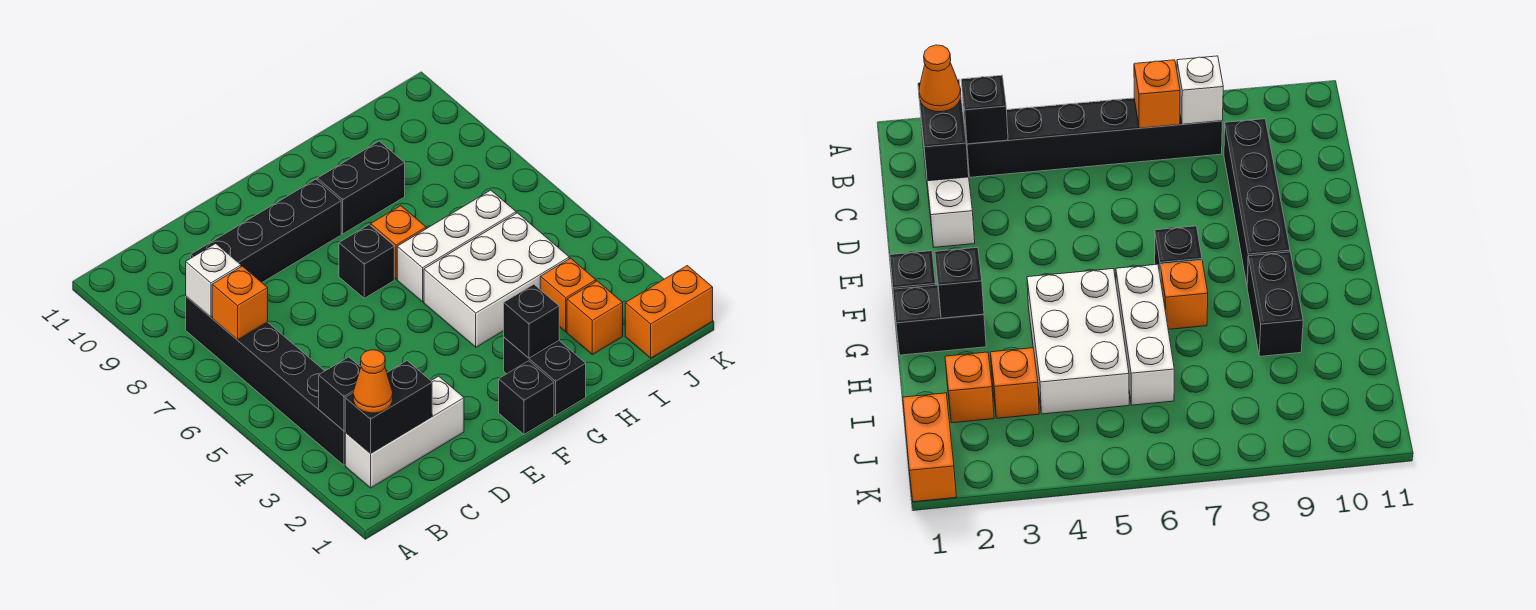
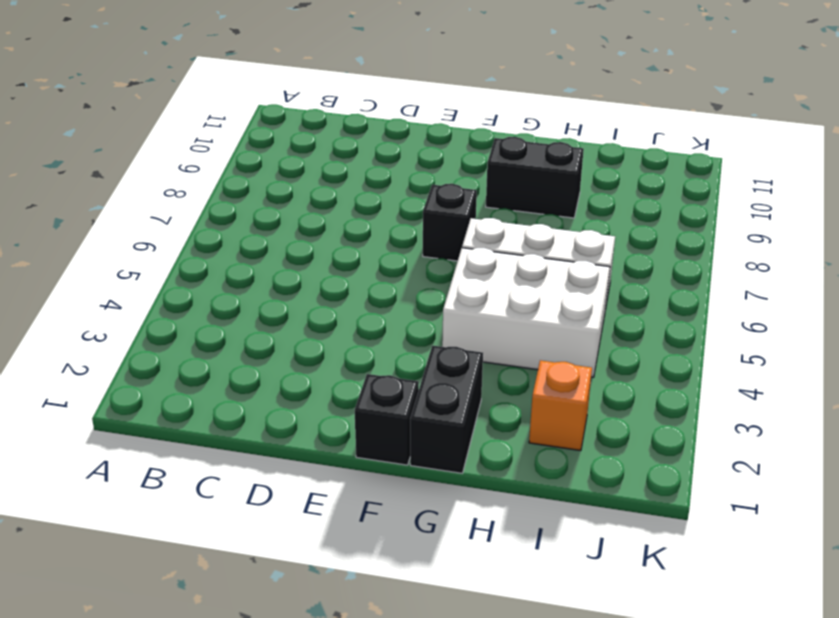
none -> white 1x3 brick [345,376,464,488]
none -> black 1x6 brick [186,297,346,465]
none -> black 1x4 brick [191,179,341,282]

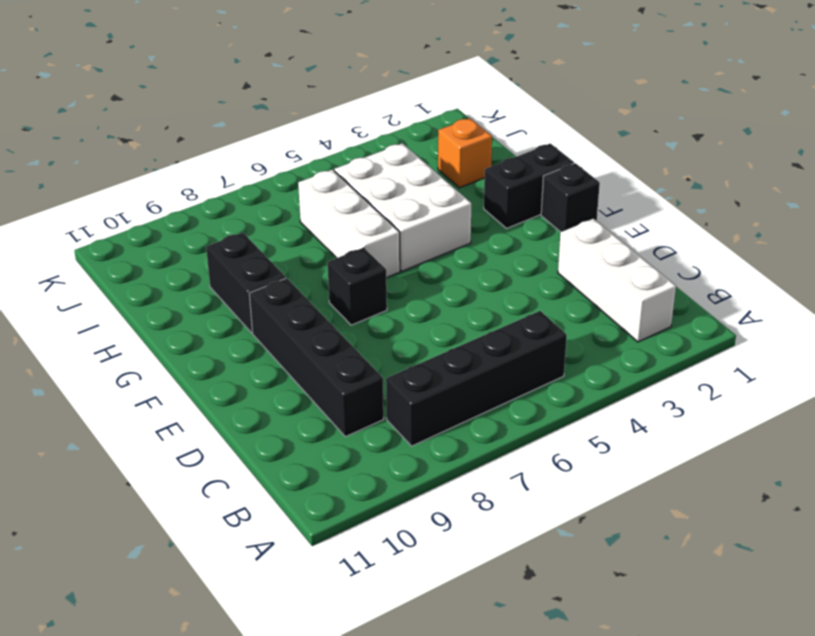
black 1x4 brick [386,311,567,446] -> black 1x6 brick [186,297,346,465]
none -> orange 1x1 brick [371,206,426,279]
none -> orange 1x1 brick [540,258,596,332]
none -> orange 1x2 brick [625,266,713,358]

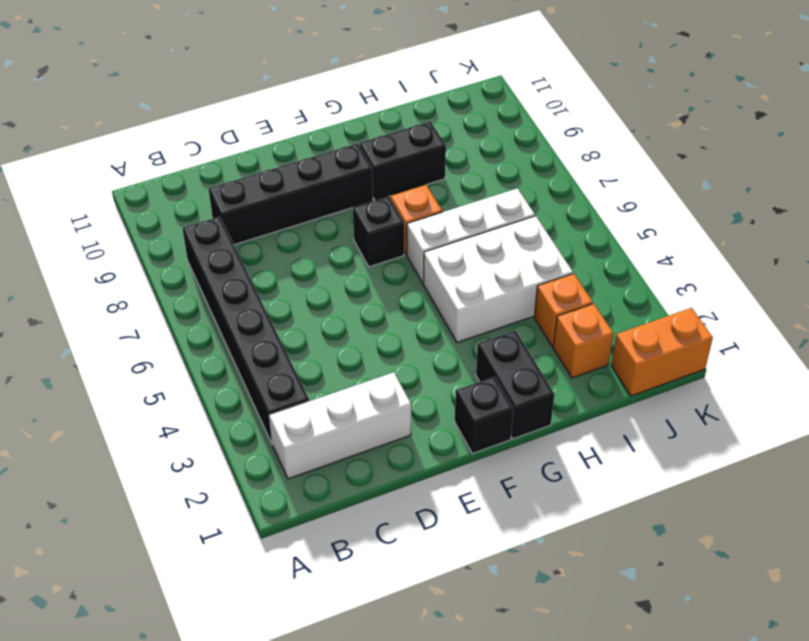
none -> black 1x2 brick [345,361,432,454]
none -> black 1x1 brick [319,357,361,431]
none -> orange 1x1 brick [212,266,268,340]

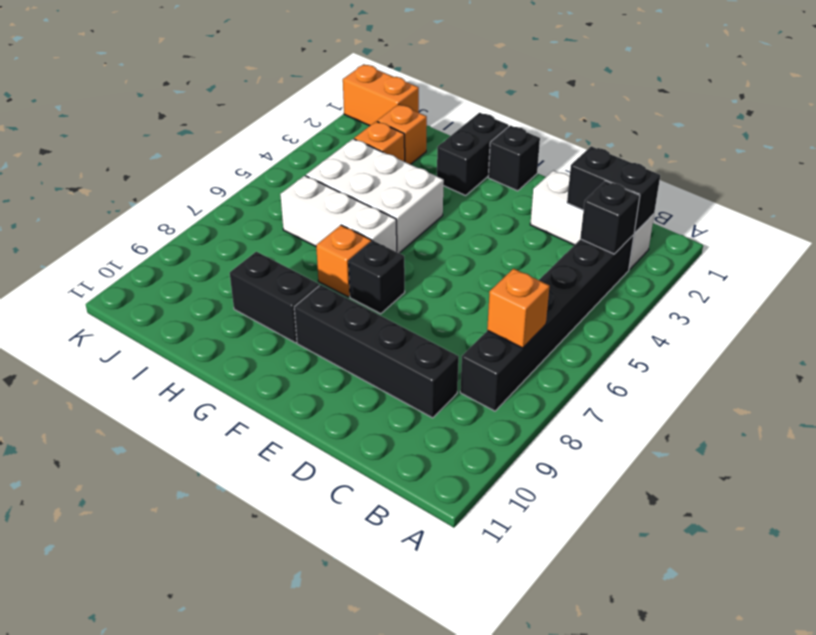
none -> white 1x1 brick [186,244,241,317]
none -> black 1x1 brick [504,284,559,358]
none -> orange 1x1 cone [353,350,393,413]

